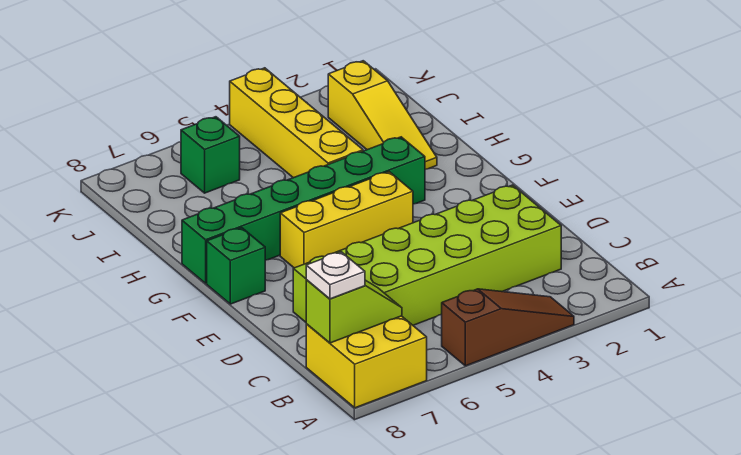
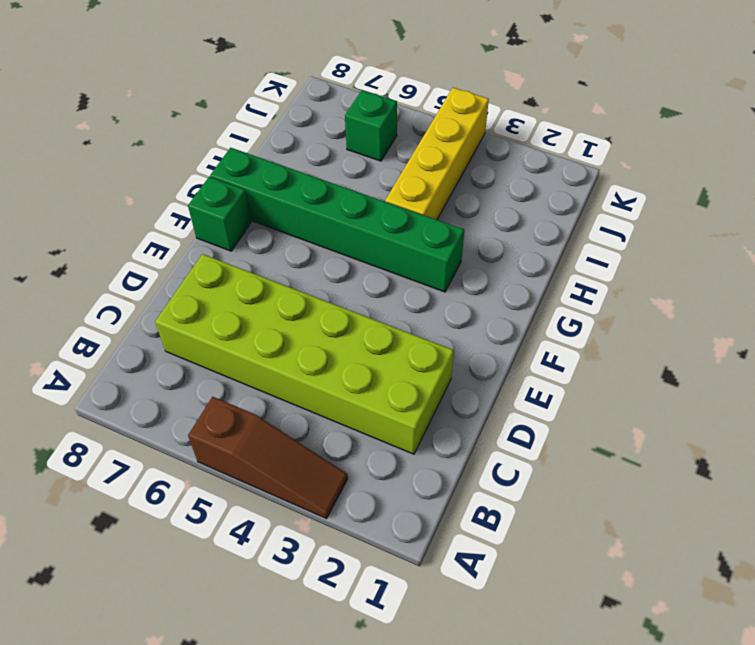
none -> yellow 2x2 brick [306,316,427,408]
none -> yellow 1x3 brick [280,172,413,268]

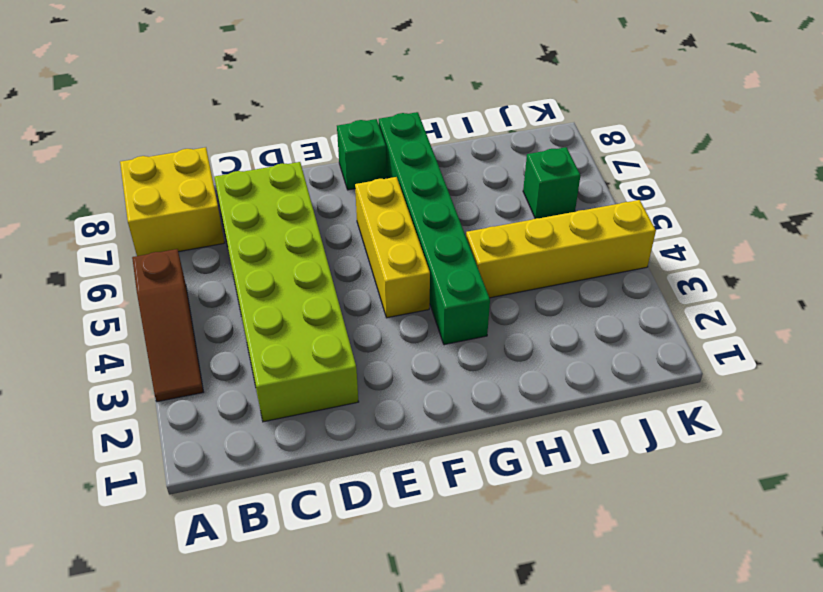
none -> yellow 1x3 slope [328,61,437,169]
none -> lime 1x2 slope [306,280,402,343]

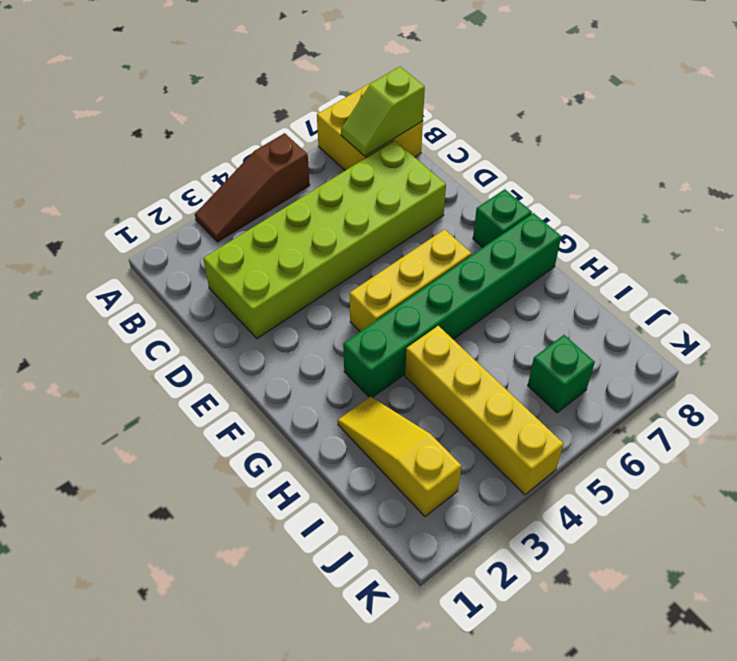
none -> white 1x1 plate [306,252,365,299]

